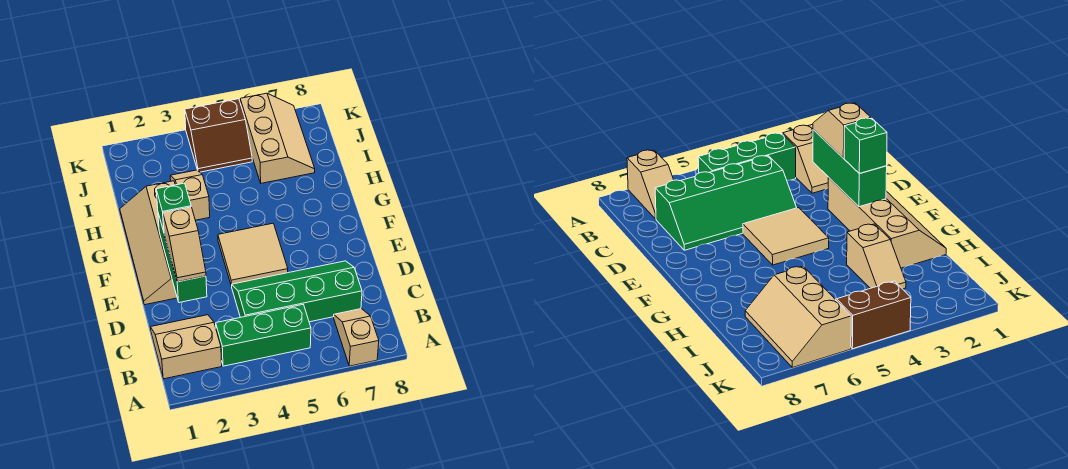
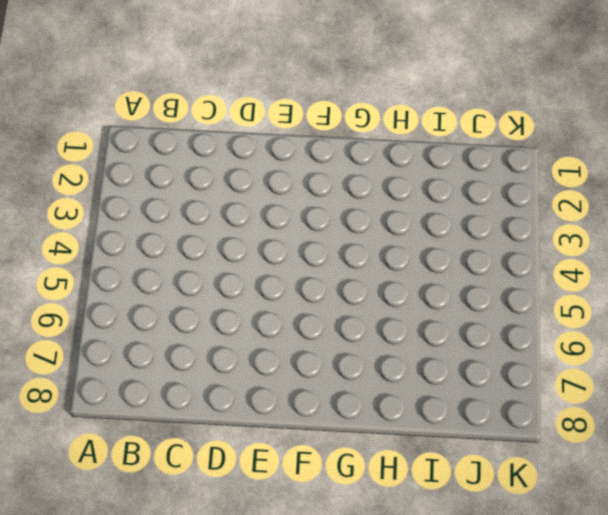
none -> tan 1x2 slope [334,309,379,366]
none -> tan 2x2 slope [150,315,222,379]
none -> green 1x3 brick [216,305,311,366]

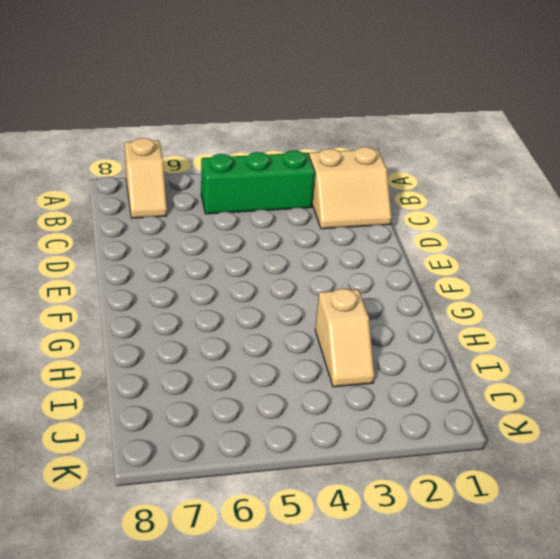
none -> green 2x4 slope [232,261,362,322]
none -> tan 2x4 slope [120,181,177,305]
none -> tan 2x2 tile [218,223,288,287]

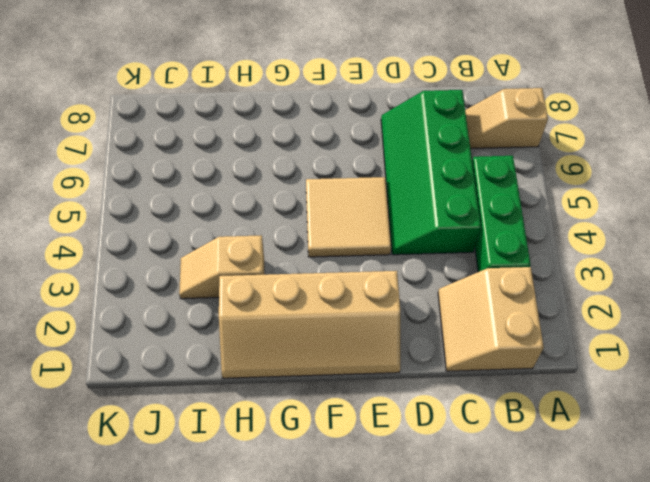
none -> tan 2x3 slope [240,93,315,183]
none -> brown 2x2 slope [185,99,252,172]
none -> green 1x3 brick [158,213,207,303]

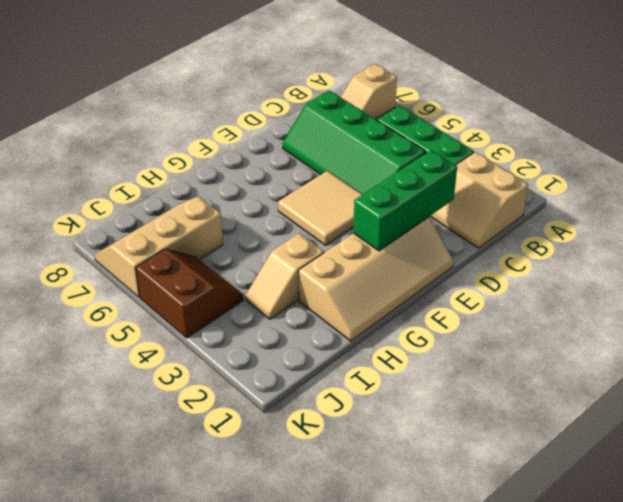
none -> tan 1x2 slope [163,207,206,282]
none -> green 1x1 brick [156,183,191,232]

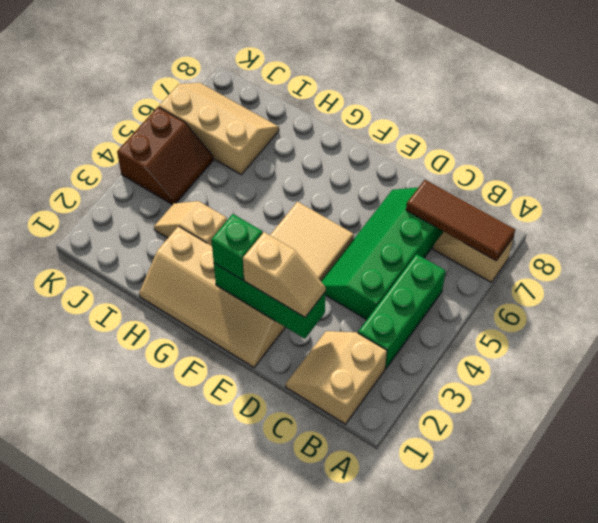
brown 1x3 tile [406,180,515,261] -> none

